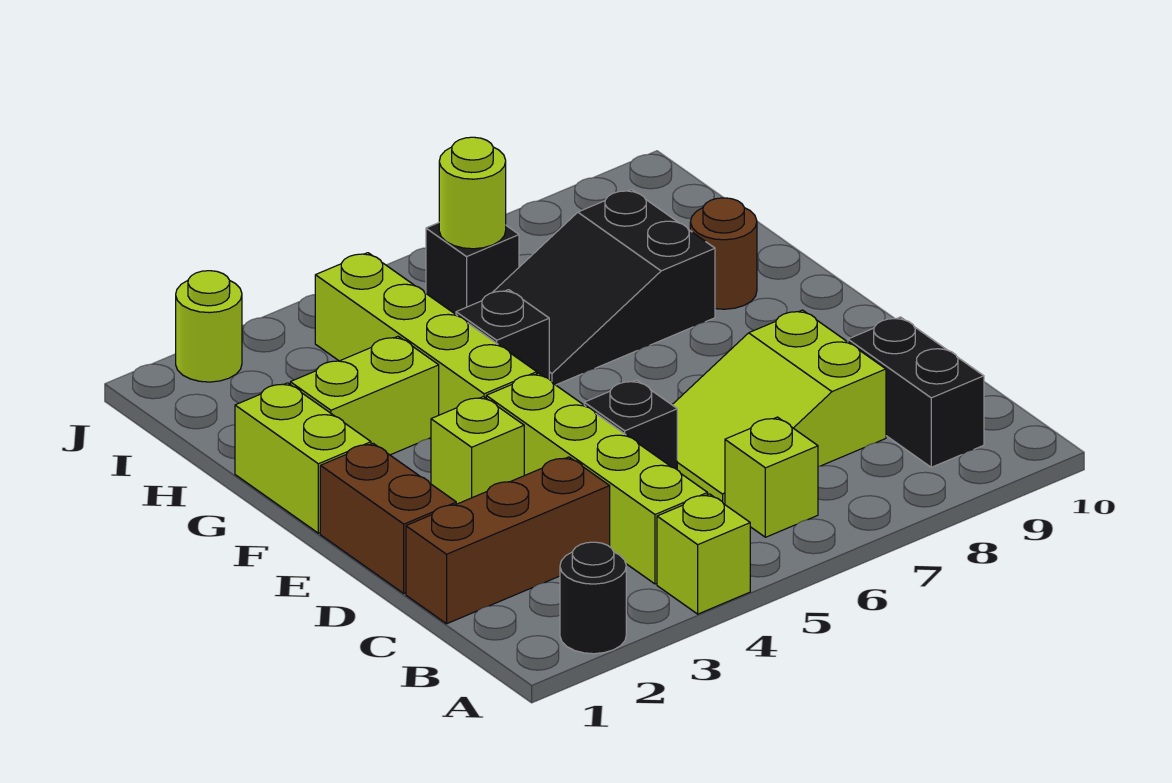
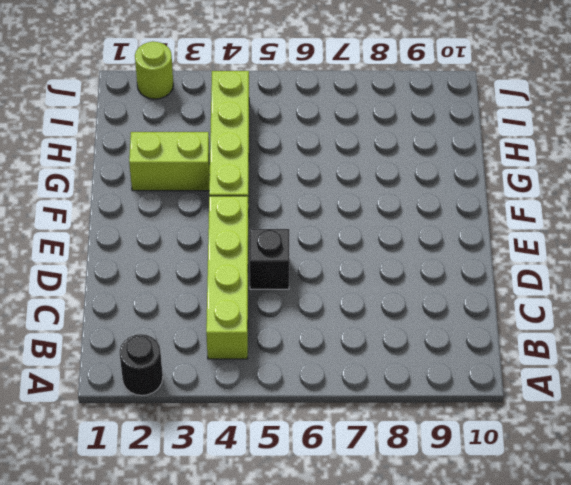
none -> lime 1x1 brick [657,494,750,614]
none -> lime 1x1 brick [725,417,818,537]
none -> black 1x2 brick [848,317,984,467]

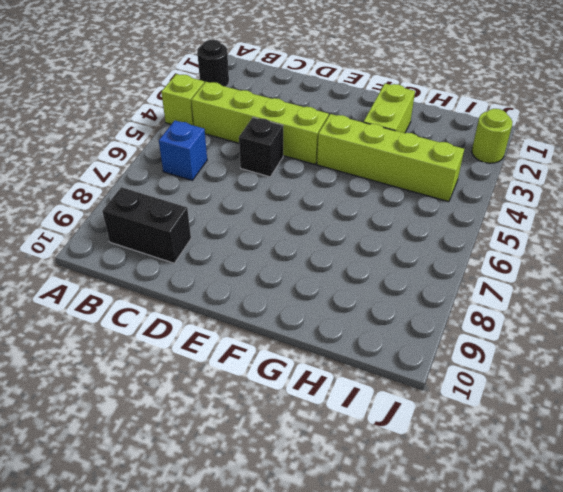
blue 1x1 brick [159,121,207,180] -> lime 1x1 brick [725,417,818,537]
none -> brown 1x3 brick [406,457,610,624]
none -> lime 2x3 slope [672,310,886,504]
none -> brown 1x2 brick [320,443,456,593]

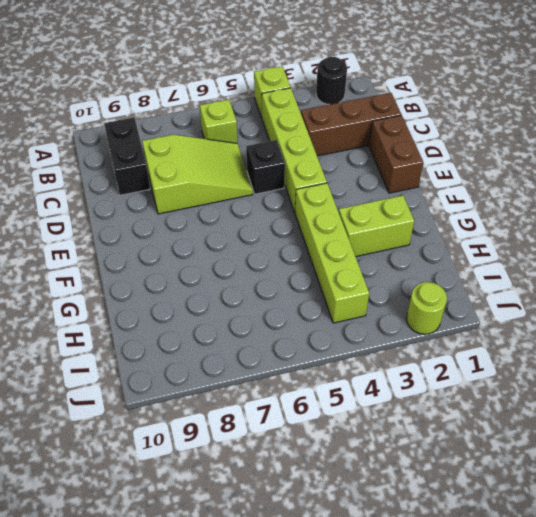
none -> lime 1x1 brick [431,397,524,504]
none -> lime 1x2 brick [235,383,371,533]
none -> black 1x1 brick [456,290,549,379]

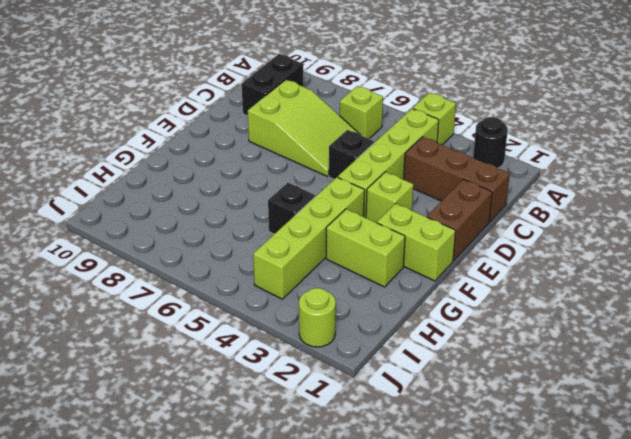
lime 1x2 brick [377,204,456,281] -> lime 1x2 brick turned to [235,383,371,533]
none -> black 2x3 slope [492,189,715,385]
none -> brown 1x1 round brick [690,198,757,309]
none -> black 1x1 brick [426,223,519,314]

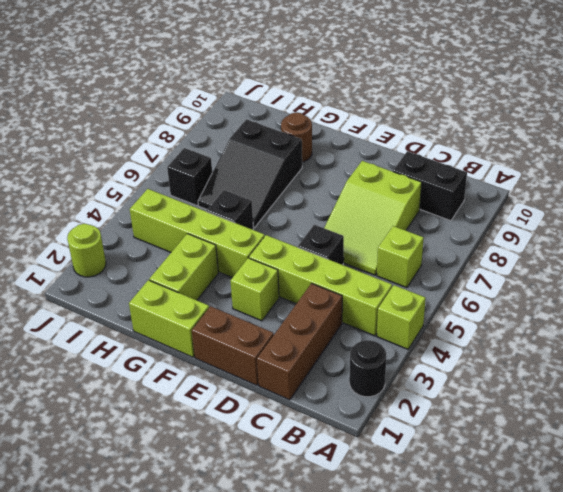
none -> lime 1x1 round brick [439,137,506,249]

